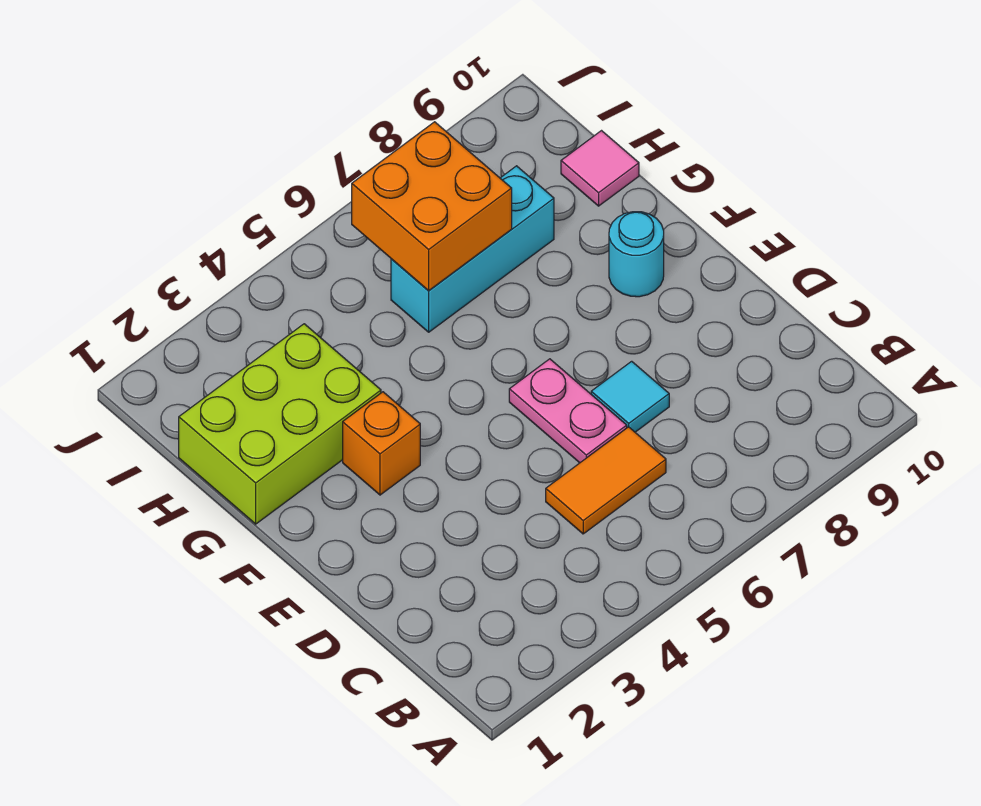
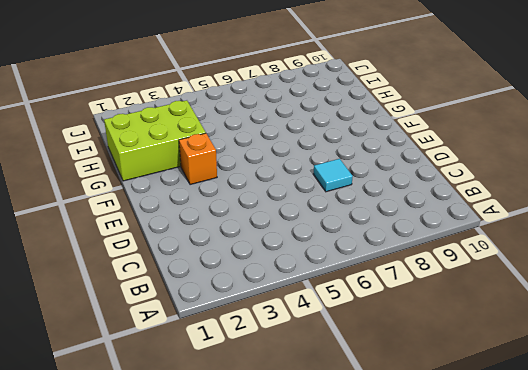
none -> orange 1x2 tile [546,427,666,534]
none -> pink 1x2 plate [509,359,627,463]

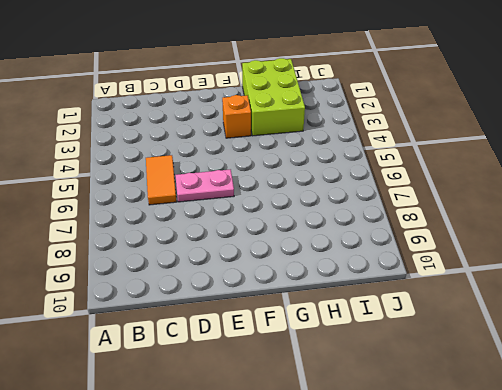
none -> cyan 1x1 tile [591,361,669,432]
none -> cyan 1x1 round brick [609,212,664,297]

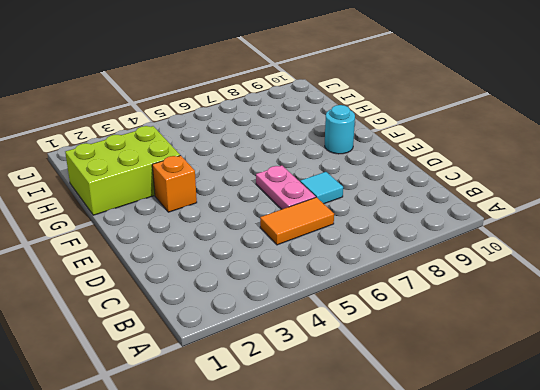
none -> cyan 1x3 brick [391,166,554,332]
none -> pink 1x1 tile [561,131,639,206]

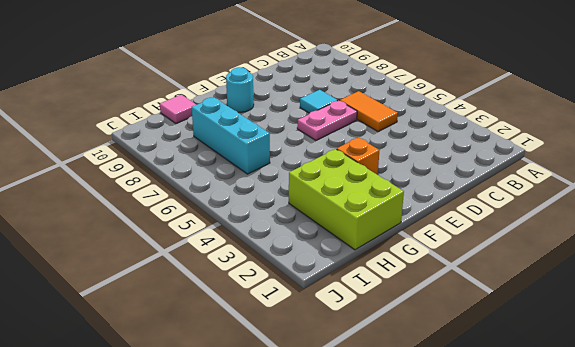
none -> orange 2x2 brick [352,122,512,290]

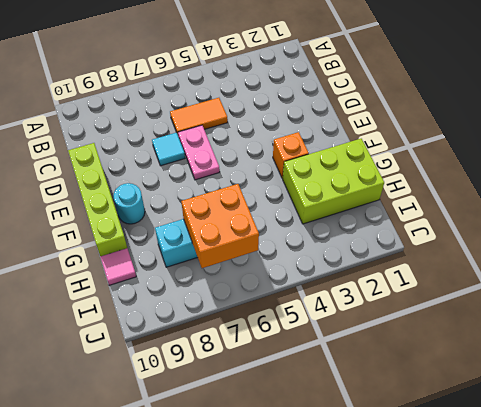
lime 1x4 brick [68,143,127,256] -> none

